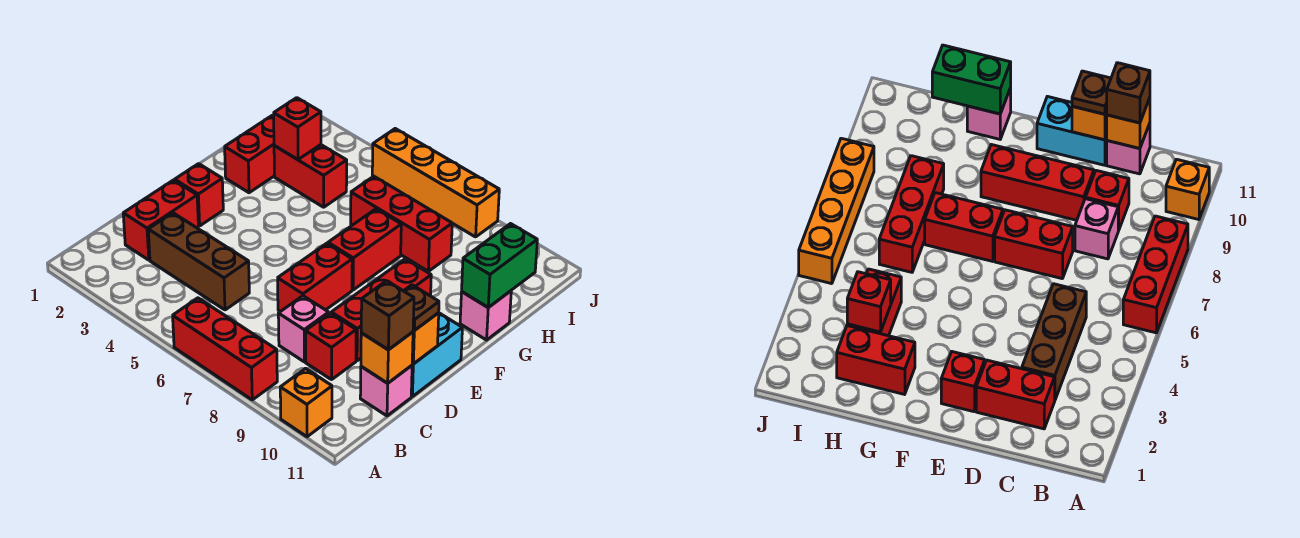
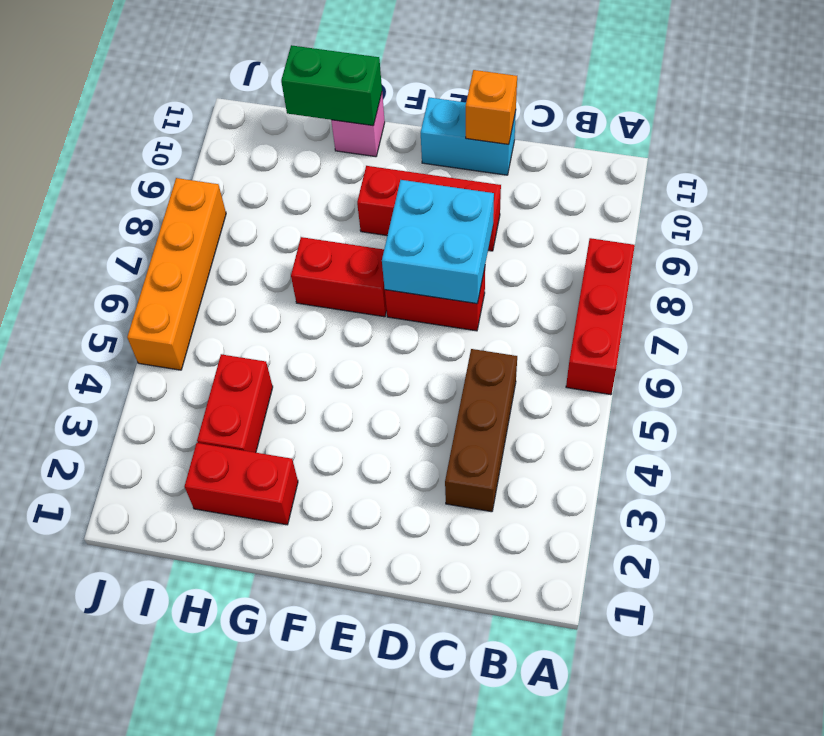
cyan 2x2 brick [382,180,494,304] -> none
none -> orange 1x1 brick [280,368,332,437]
none -> red 1x2 brick [123,180,198,260]
none -> pink 1x1 brick [278,296,329,362]

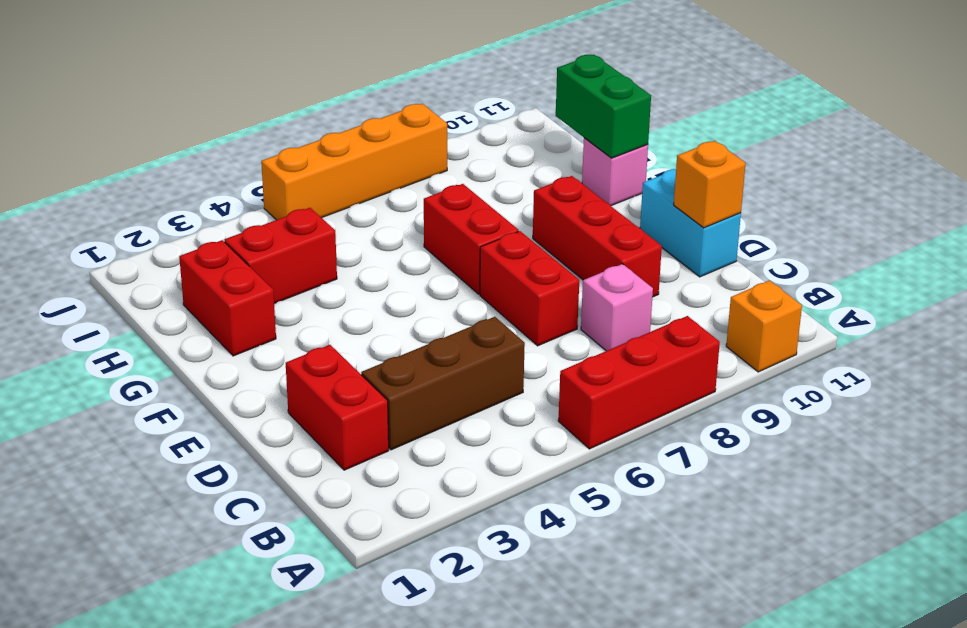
none -> red 1x1 brick [306,313,356,380]
none -> pink 1x1 brick [360,366,412,416]
none -> red 1x1 brick [175,164,223,226]

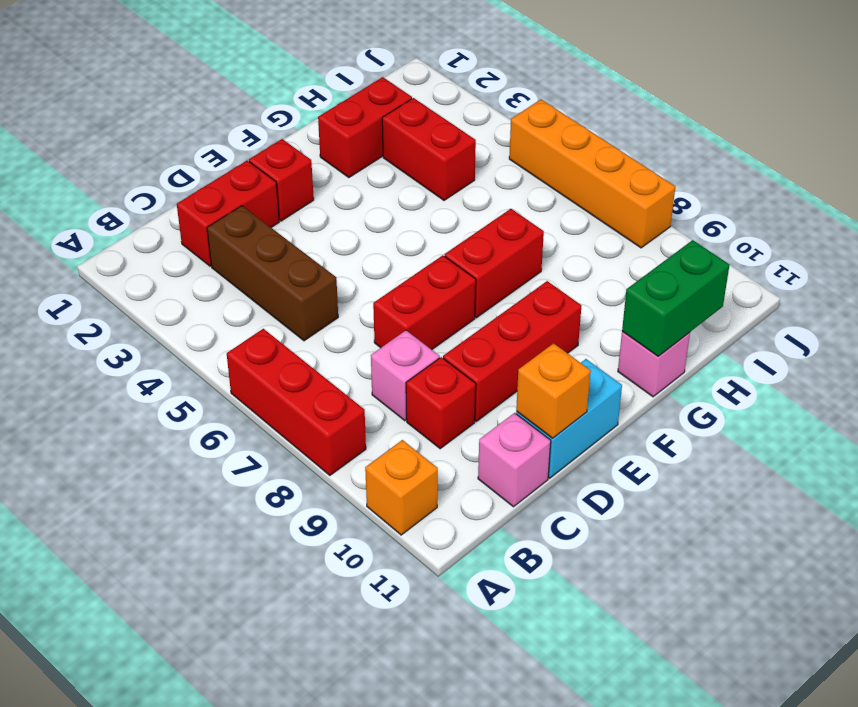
none -> red 1x3 brick [351,176,452,271]
none -> orange 1x1 brick [361,332,413,383]
none -> red 1x1 brick [274,98,321,160]

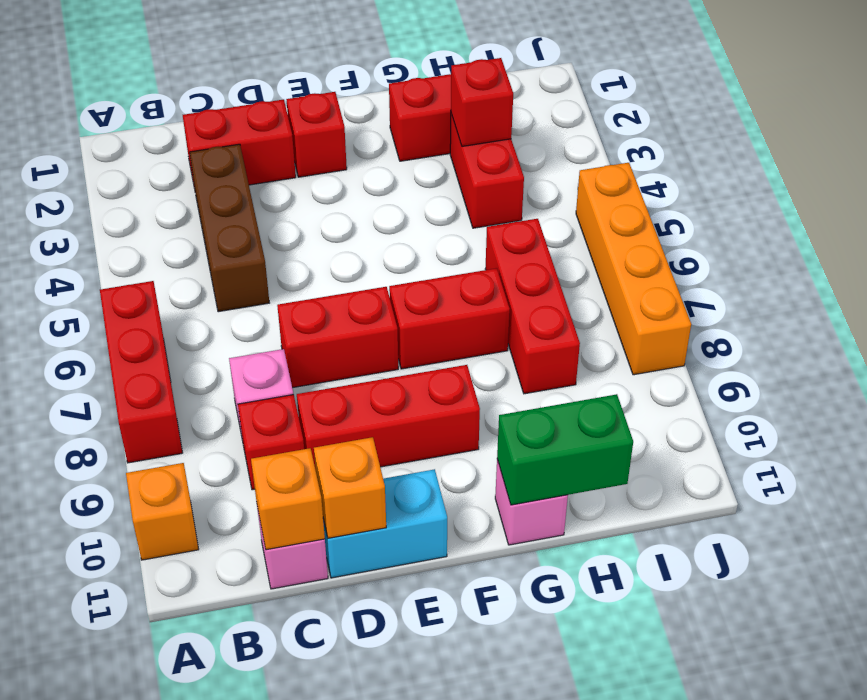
none -> brown 1x1 brick [361,281,414,350]
none -> brown 1x1 plate [404,285,439,330]

